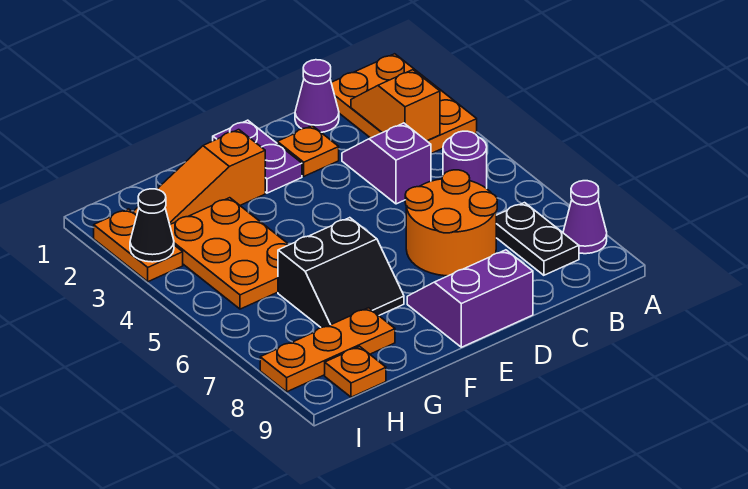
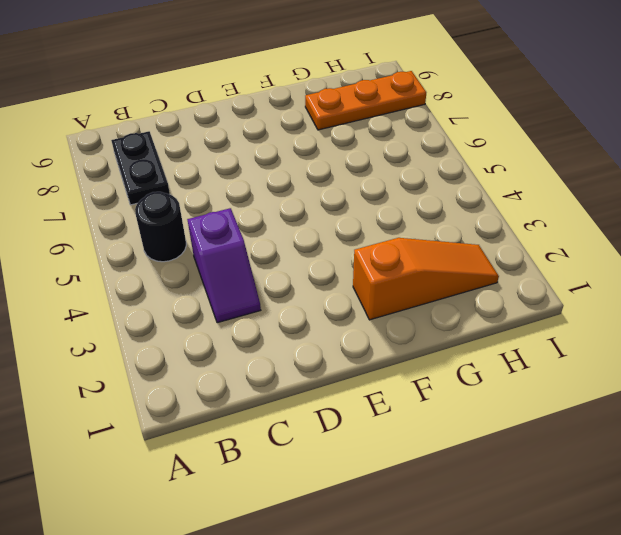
black 1x1 round brick [135,192,186,262] -> purple 1x1 round brick [443,131,487,188]
none -> orange 2x3 plate [331,54,477,153]
none -> purple 1x1 cone [563,181,607,254]
none -> purple 1x1 cone [295,60,339,132]

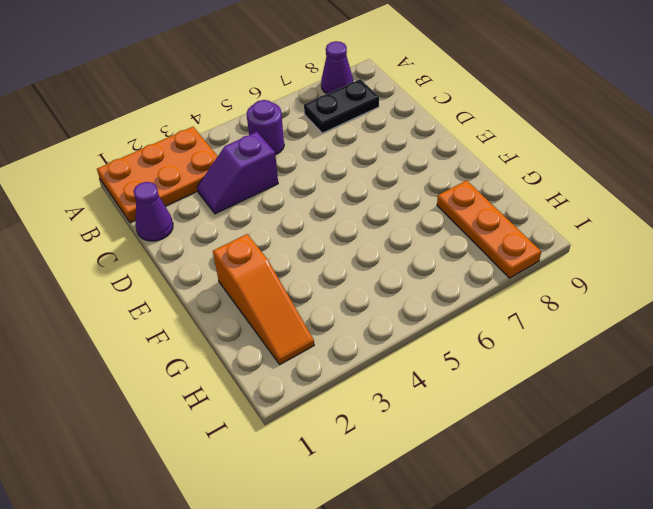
none -> orange 2x2 round brick [405,170,497,276]
none -> orange 1x1 plate [277,126,339,176]
none -> purple 2x2 slope [407,250,533,347]

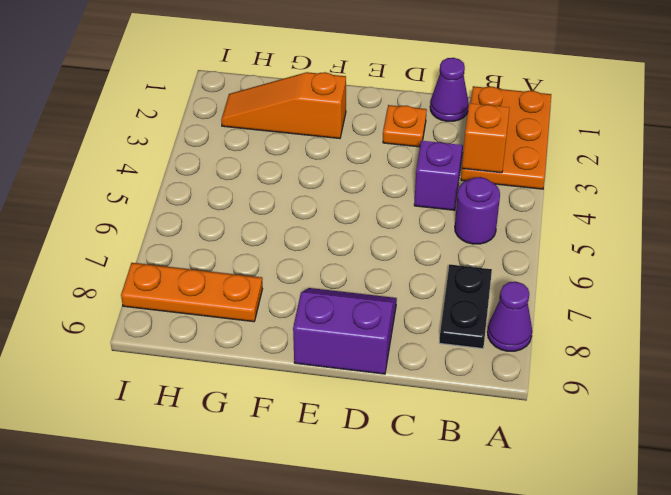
none -> orange 2x2 round brick [405,170,497,276]
none -> purple 1x2 plate [213,120,302,193]
none -> black 2x2 slope [278,218,404,327]

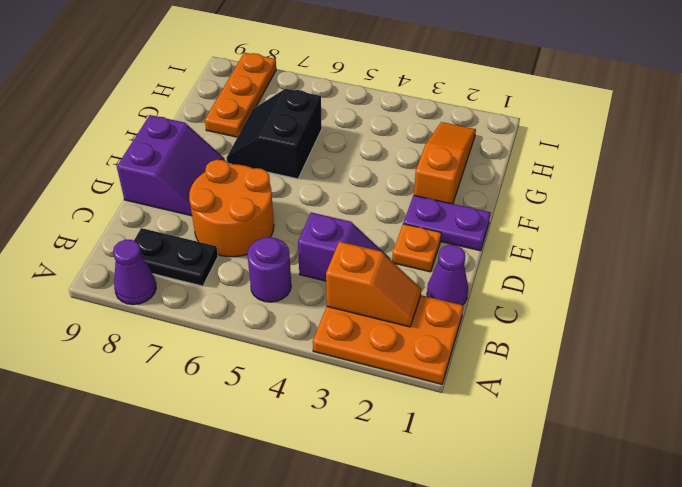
none -> orange 2x3 plate [170,198,289,309]
none -> orange 1x1 plate [325,346,386,397]
none -> orange 1x2 plate [94,209,183,282]

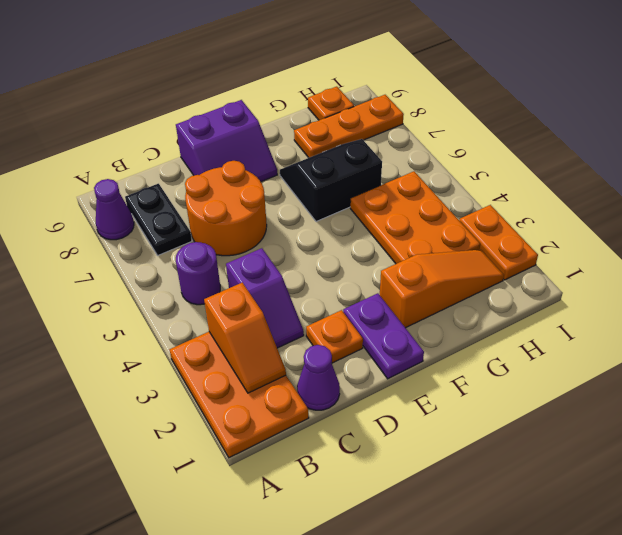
none -> black 1x1 cone [130,189,174,262]

